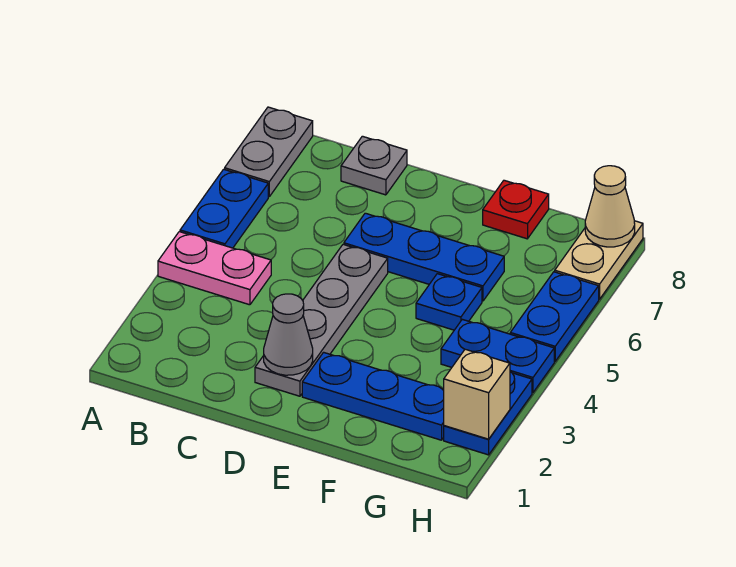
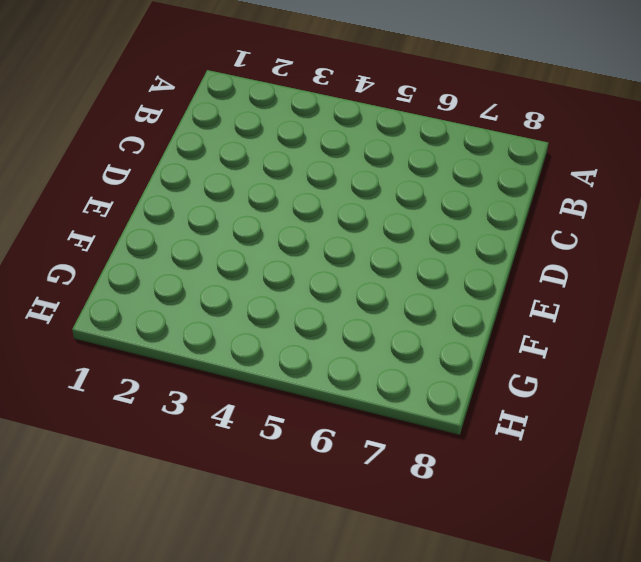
none -> pink 1x2 plate [158,232,271,305]
none -> blue 1x2 plate [180,169,268,248]
none -> grey 1x2 plate [225,107,313,197]

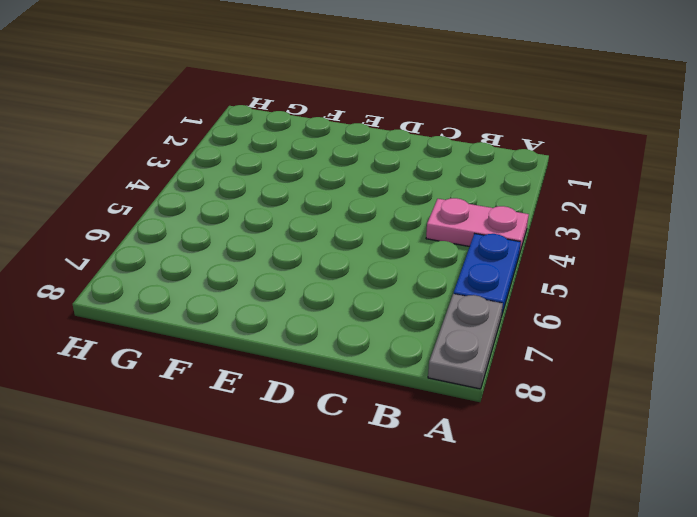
none -> grey 1x1 plate [341,136,407,195]
none -> grey 1x4 plate [255,244,388,396]
none -> blue 1x3 plate [344,213,504,301]

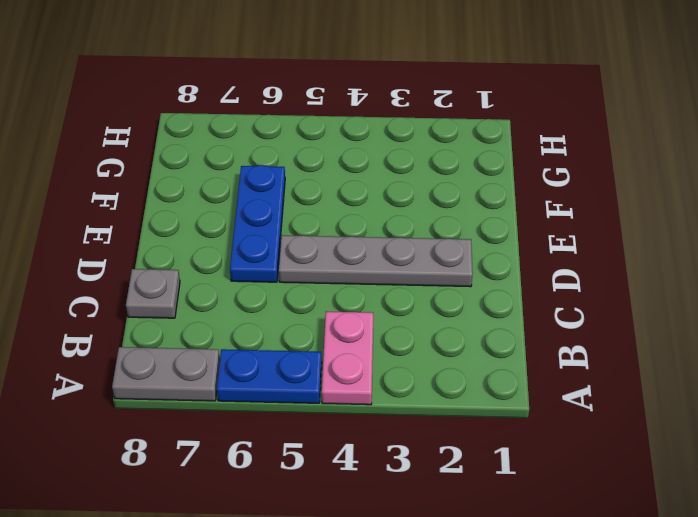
none -> blue 1x3 plate [302,352,444,440]
none -> blue 1x1 plate [416,274,482,330]
none -> red 1x1 plate [483,180,549,239]

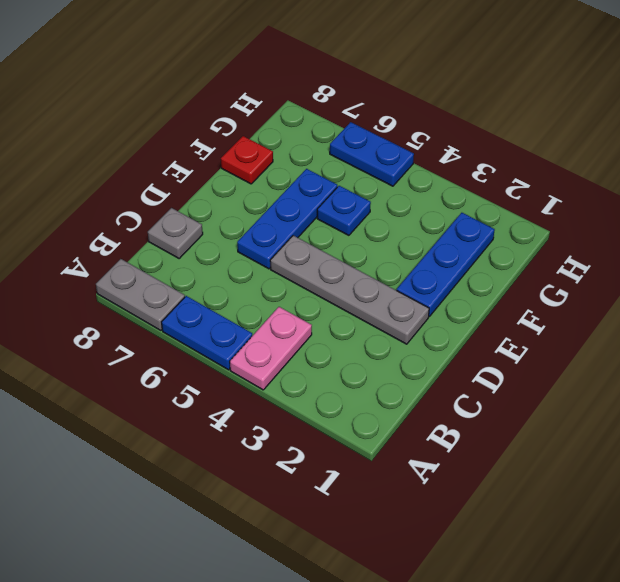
none -> blue 1x2 plate [441,319,554,393]
none -> blue 1x2 plate [444,372,532,455]
none -> tan 1x2 plate [555,221,643,299]

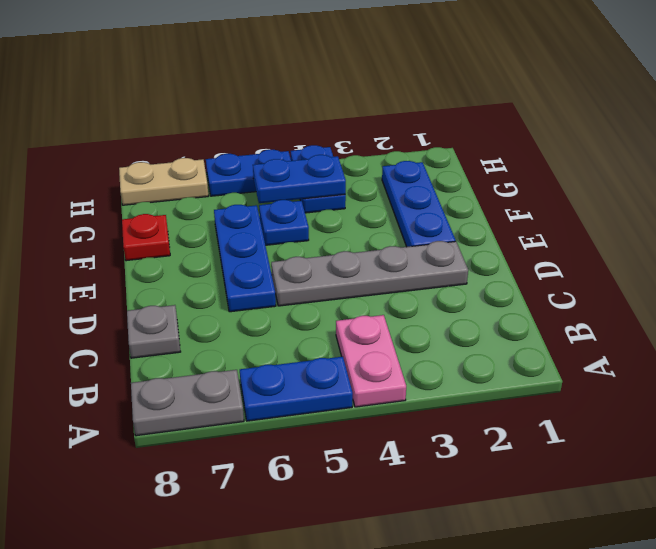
blue 1x2 plate [253,155,346,203] -> blue 1x2 plate moved to [444,372,532,455]
none -> grey 1x1 cone [264,294,313,375]
none -> tan 1x1 brick [444,349,510,439]
none -> tan 1x1 cone [585,166,635,247]

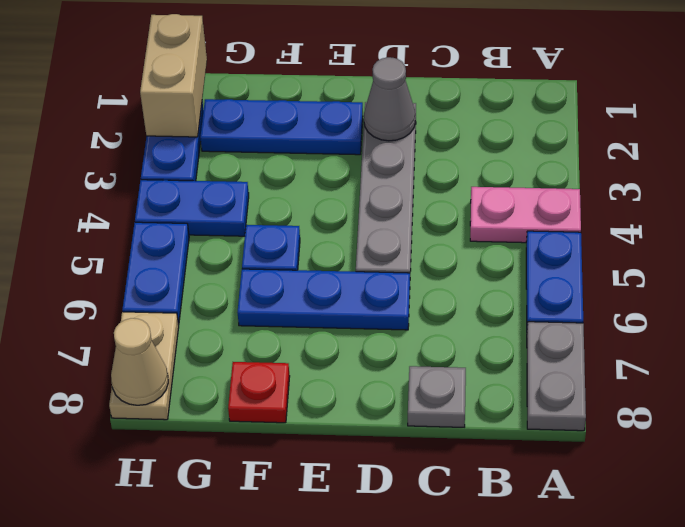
tan 1x2 brick [140,14,207,137] -> tan 1x1 brick [444,349,510,439]

